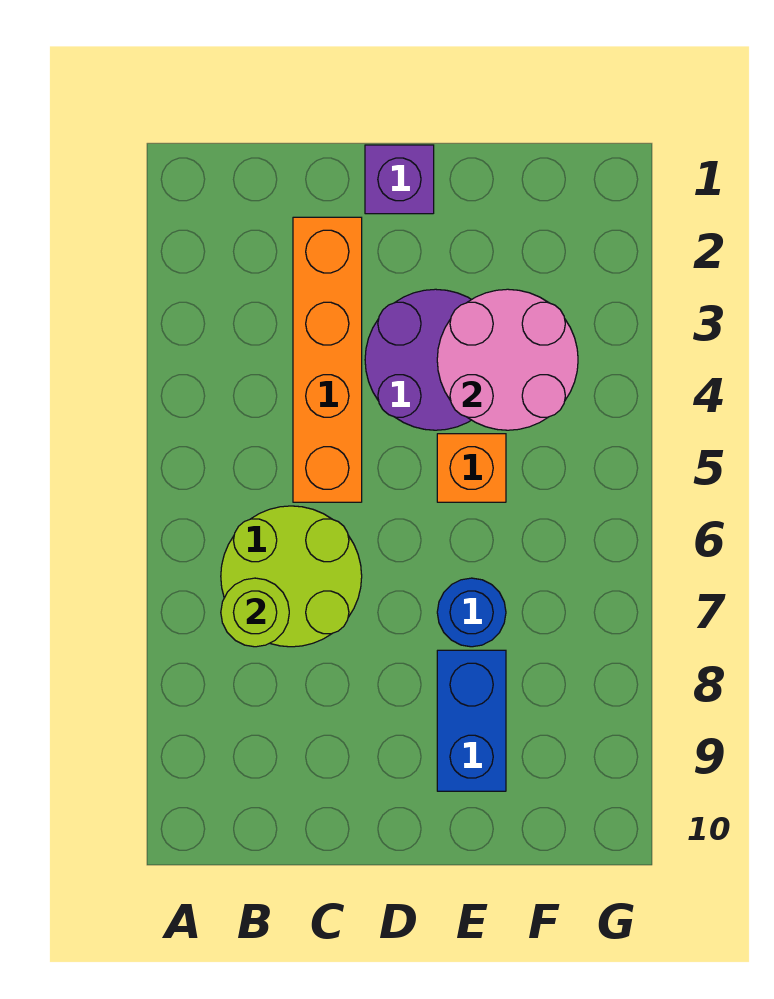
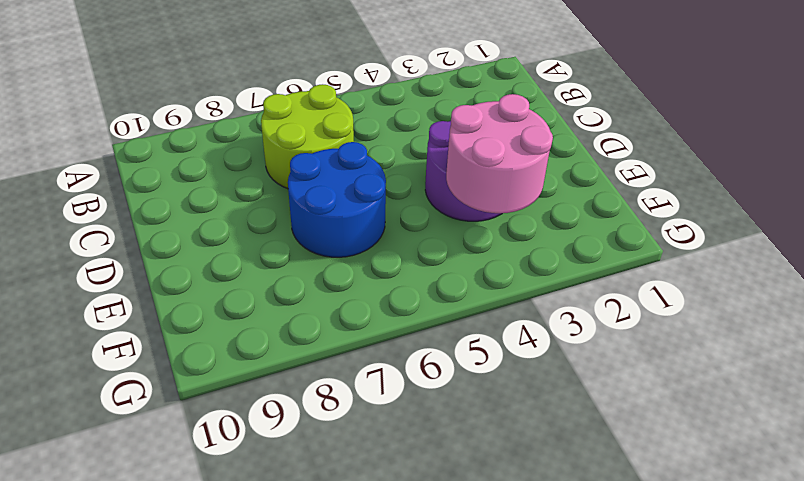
blue 2x2 round brick [288,142,386,257] -> blue 1x1 round brick [437,578,506,647]
none -> orange 1x4 brick [293,217,362,502]
none -> purple 1x1 brick [365,145,434,214]

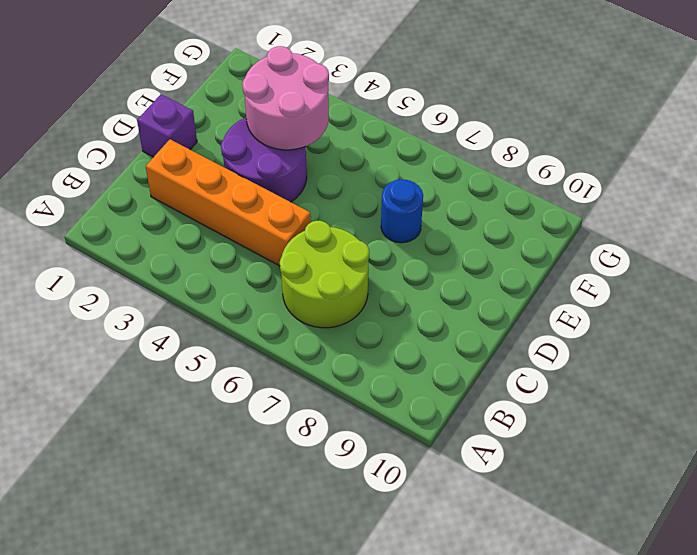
none -> orange 1x1 brick [437,434,506,502]
none -> blue 1x2 brick [437,650,506,791]

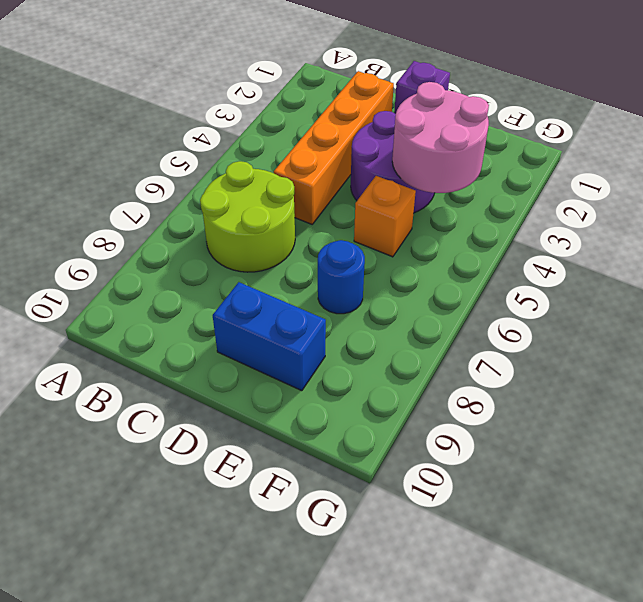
blue 1x2 brick [213,282,326,391] -> blue 1x2 brick turned to [437,650,506,791]
none -> lime 1x1 round brick [221,578,289,647]

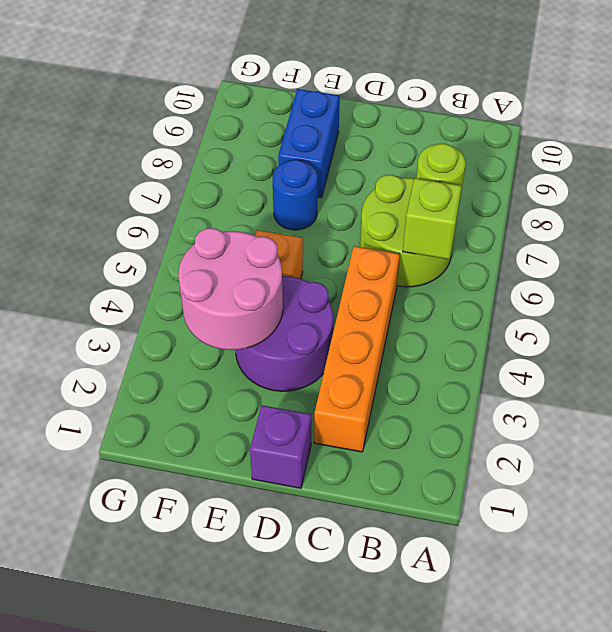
lime 1x1 brick [403,178,462,259] -> none

